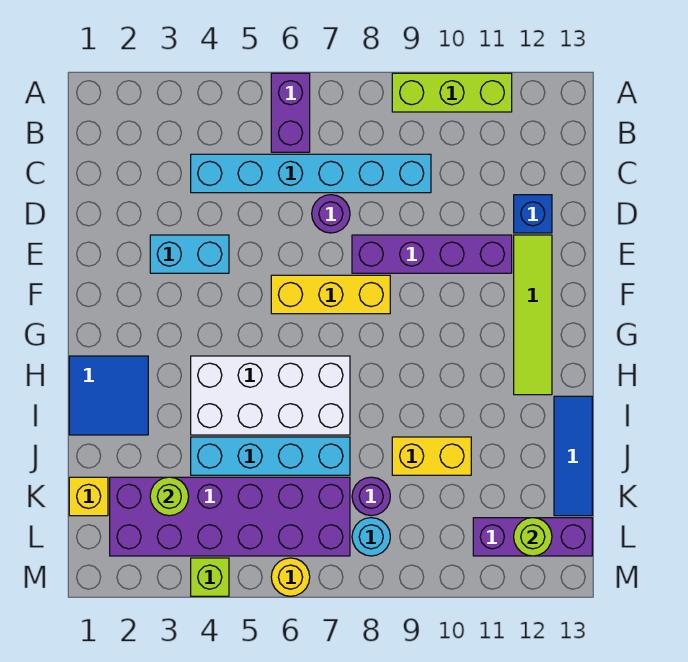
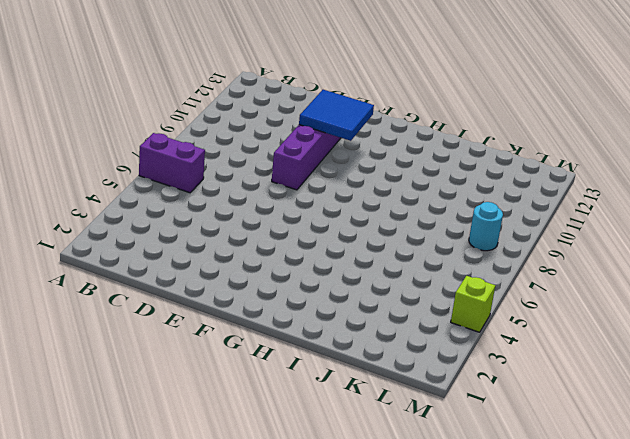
blue 2x2 tile [299,90,374,141] -> blue 2x2 tile moved to [69,356,148,435]
none -> lime 1x3 brick [392,73,512,112]
none -> cyan 1x6 brick [191,154,431,193]
none -> purple 1x1 round brick [312,195,350,233]

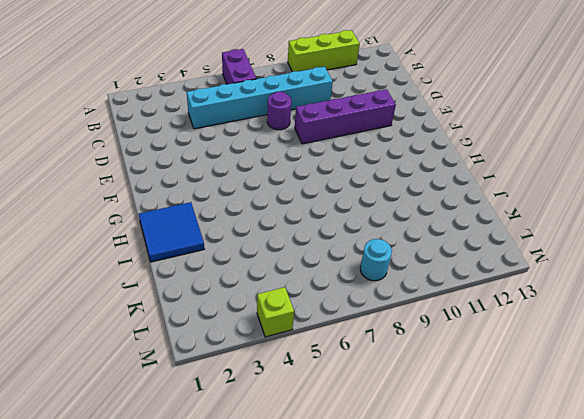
none -> blue 1x1 brick [514,195,552,233]
none -> cyan 1x2 brick [150,235,229,273]
none -> lime 1x4 tile [514,235,552,395]

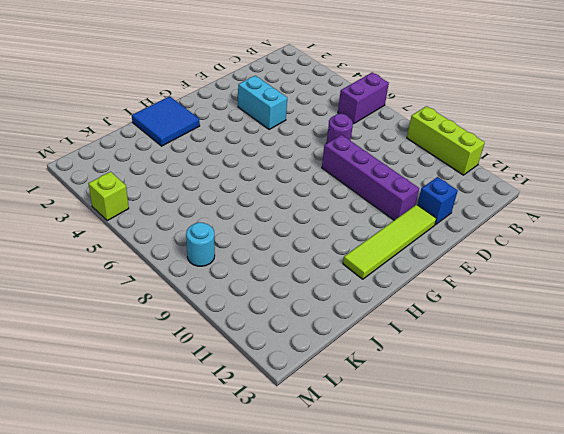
none -> cyan 1x6 brick [191,154,431,193]
none -> yellow 1x3 brick [271,275,390,314]
none -> white 2x4 brick [191,356,350,435]

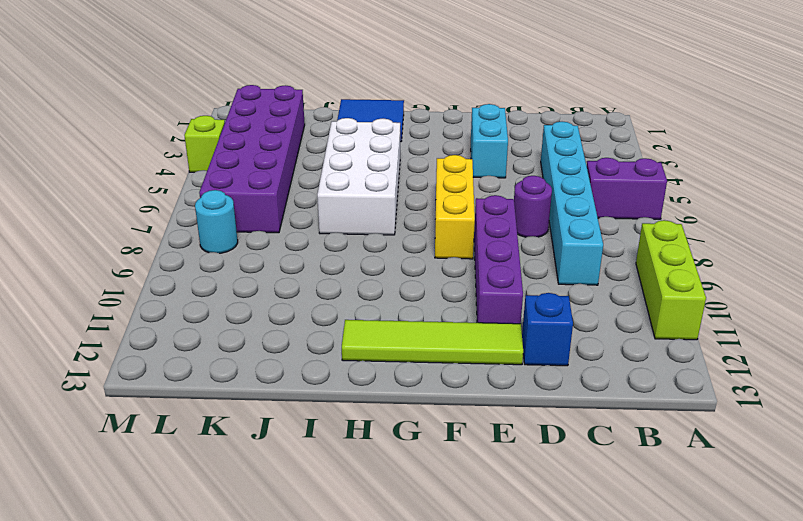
none -> blue 1x3 tile [554,396,592,516]
none -> cyan 1x4 brick [191,437,350,475]
none -> yellow 1x2 brick [392,437,471,475]

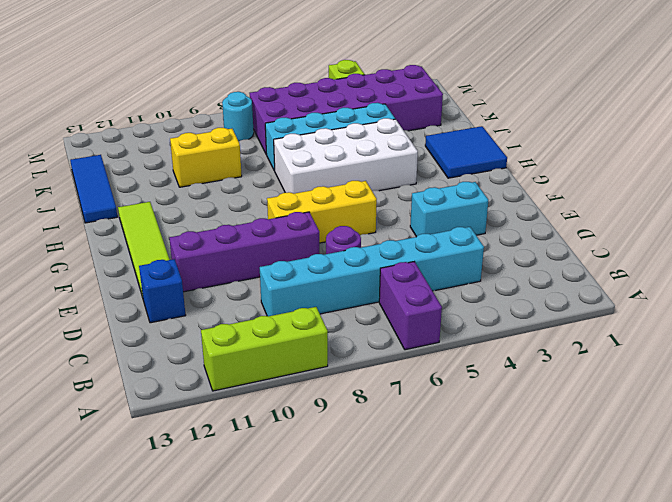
none -> yellow 1x1 brick [69,477,108,516]
none -> purple 1x1 round brick [352,477,390,516]
none -> purple 1x3 brick [473,518,592,556]

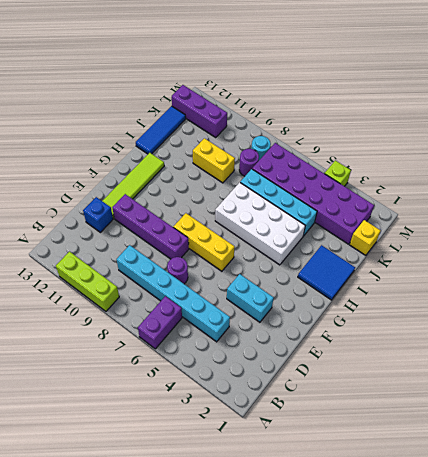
none -> yellow 1x1 round brick [271,558,310,596]
none -> lime 1x1 round brick [150,477,189,516]
none -> lime 1x1 round brick [514,518,552,556]

